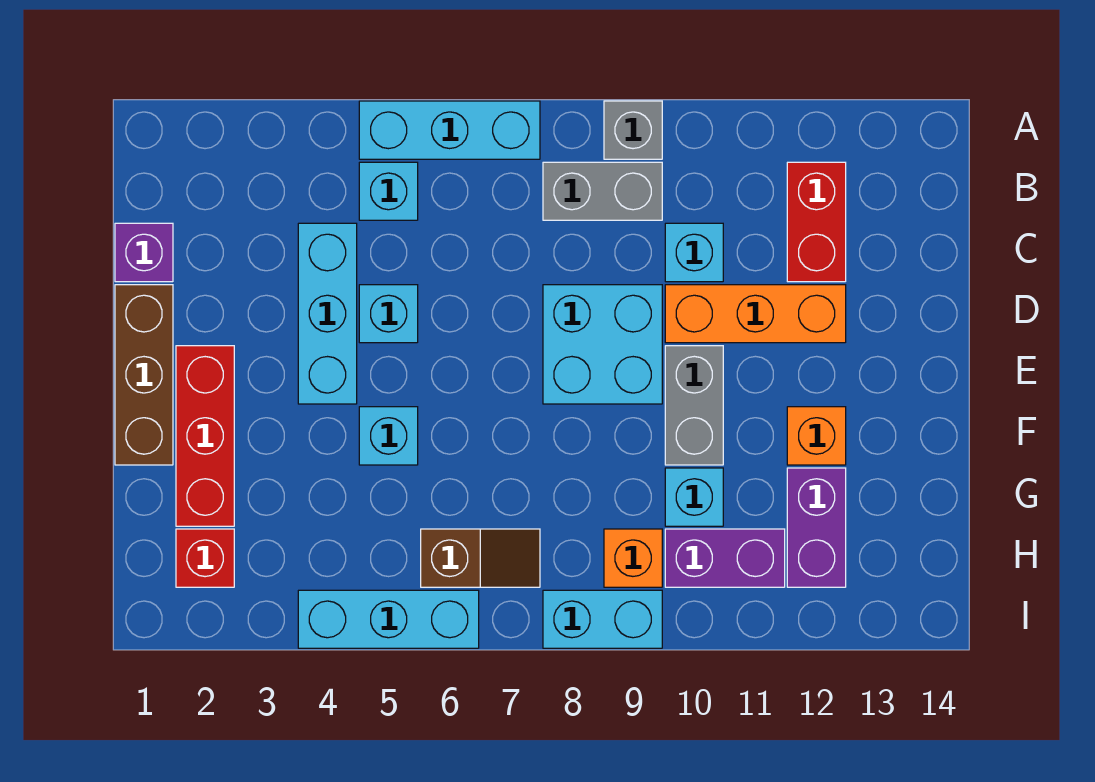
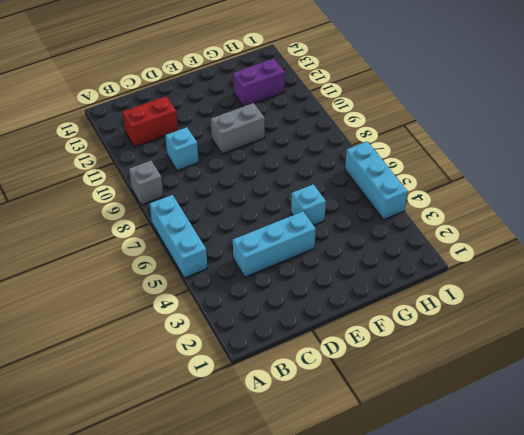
none -> cyan 1x1 brick [359,162,418,220]
none -> grey 1x2 brick [543,162,662,220]
none -> purple 1x1 brick [115,223,173,282]

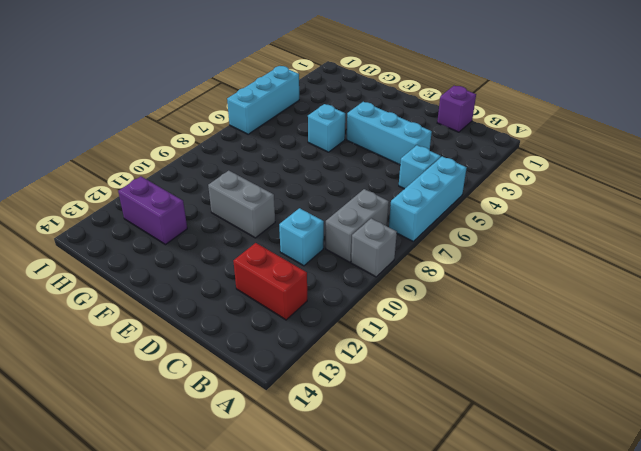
none -> brown 1x3 brick [115,285,173,465]
none -> cyan 1x1 brick [359,285,418,343]
none -> cyan 2x2 brick [543,285,662,404]

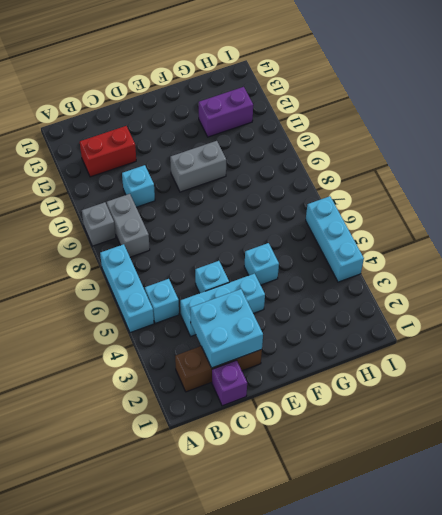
brown 1x3 brick [175,346,262,392] -> brown 1x3 brick moved to [115,285,173,465]
cyan 2x2 brick [190,289,263,368] -> cyan 2x2 brick moved to [543,285,662,404]
none -> orange 1x3 brick [665,285,846,343]
none -> red 1x3 brick [176,346,234,526]
none -> orange 1x1 brick [787,407,846,465]

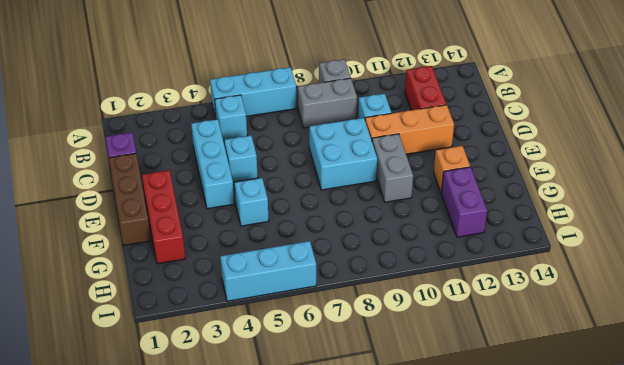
none -> cyan 1x1 brick [665,468,723,526]
none -> red 1x1 brick [176,529,234,587]
none -> brown 1x2 slope [421,529,540,587]

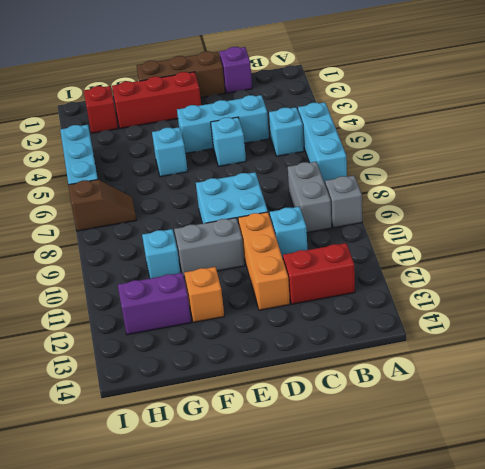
brown 1x2 slope [68,180,136,231] -> brown 1x2 slope turned to [421,529,540,587]
none -> orange 1x1 brick [604,529,662,587]
none -> purple 1x2 brick [665,529,785,587]
none -> cyan 1x2 brick [543,590,662,648]

